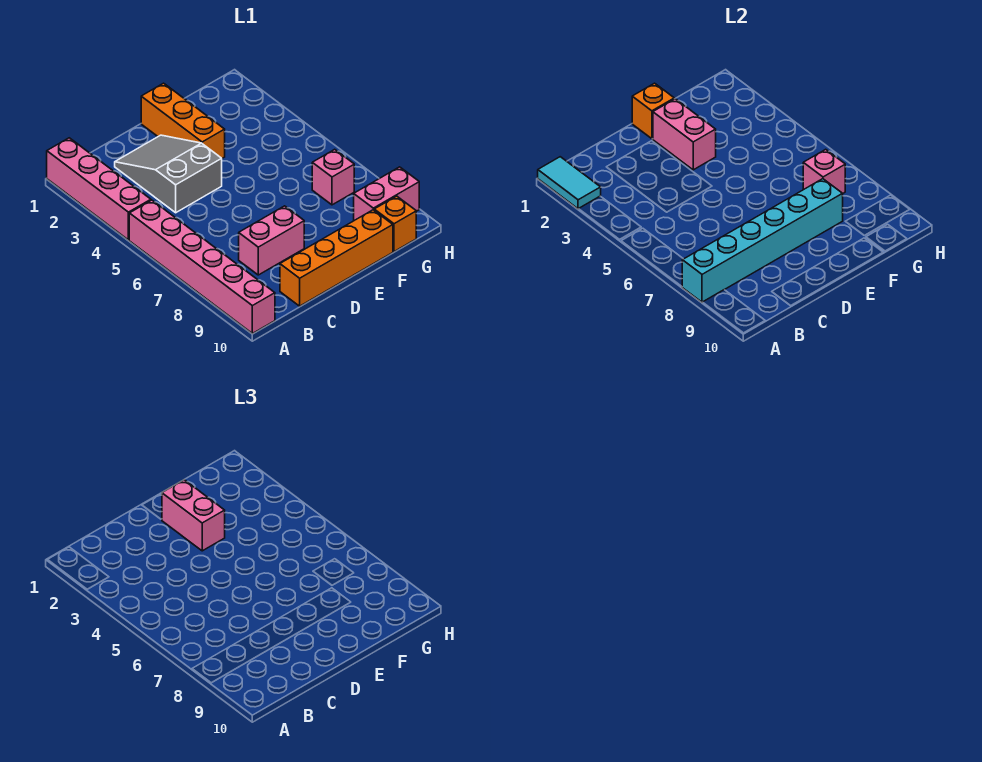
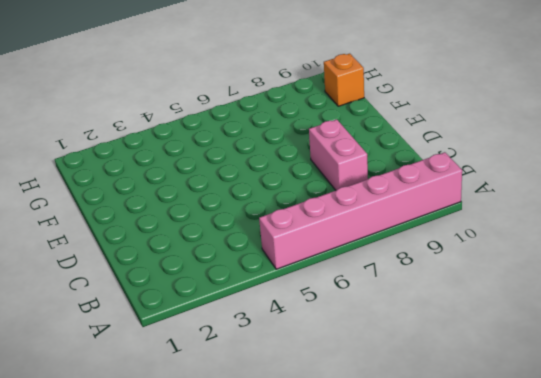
none -> pink 1x4 brick [47,138,151,240]
none -> grey 2x3 slope [115,135,222,213]
none -> orange 1x4 brick [280,210,393,306]

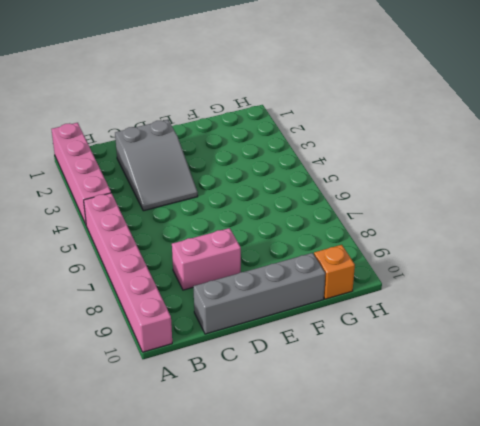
grey 2x3 slope [115,120,198,211] -> grey 2x3 slope turned to [115,135,222,213]
grey 1x4 brick [193,253,325,334] -> orange 1x4 brick [280,210,393,306]
none -> orange 1x3 brick [141,83,225,158]
none -> pink 1x1 brick [312,149,354,205]
none -> pink 1x2 brick [354,167,419,220]

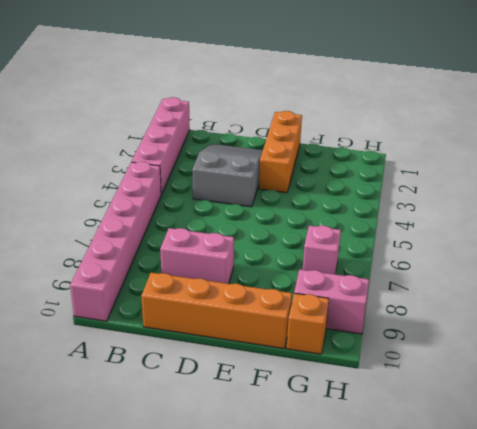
none -> cyan 1x2 tile [538,157,601,209]
none -> cyan 1x6 brick [682,179,843,302]
none -> orange 1x1 brick [632,83,674,139]

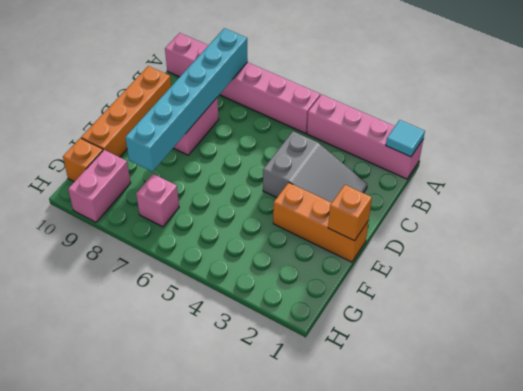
cyan 1x1 tile [386,120,425,157] -> cyan 1x2 tile [538,157,601,209]
none -> pink 1x2 brick [653,99,716,170]
none -> pink 1x1 brick [803,149,845,193]
none -> pink 1x2 brick [162,480,225,551]

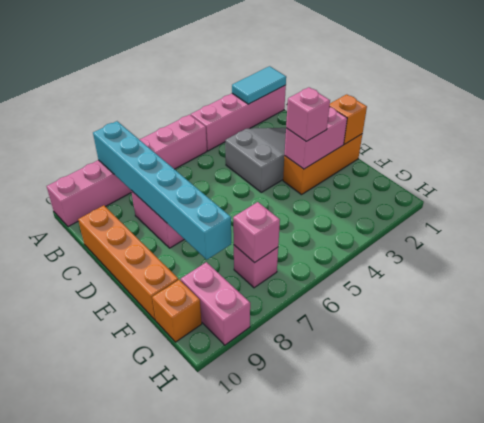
pink 1x1 brick [286,87,330,141] -> pink 1x2 brick [162,480,225,551]

